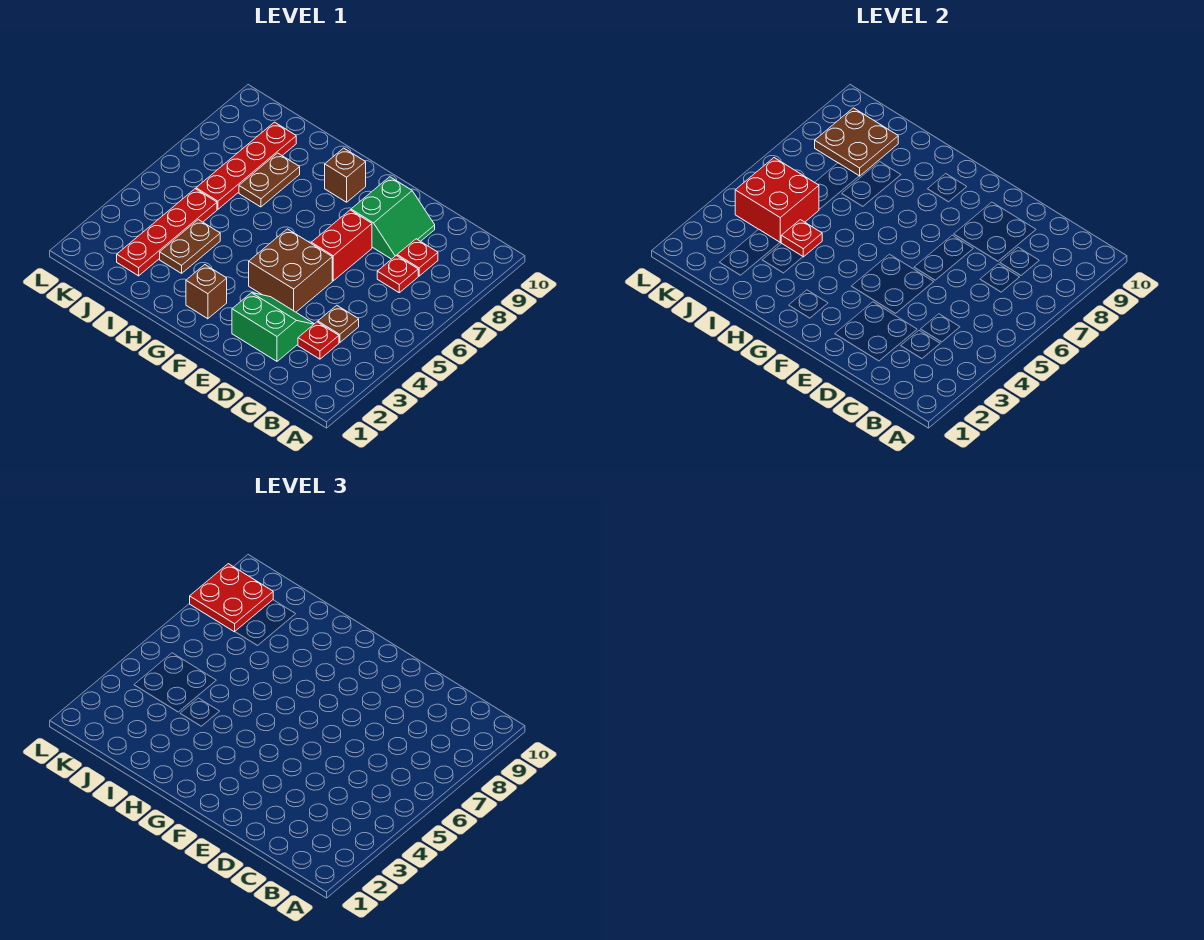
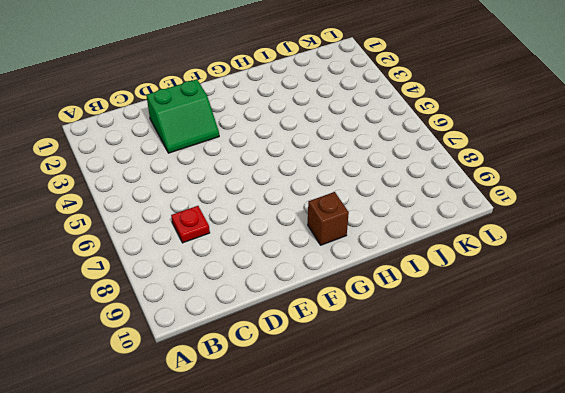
none -> red 1x1 plate [298,322,339,359]
none -> brown 1x1 plate [318,305,359,343]
none -> red 1x1 plate [397,239,438,276]

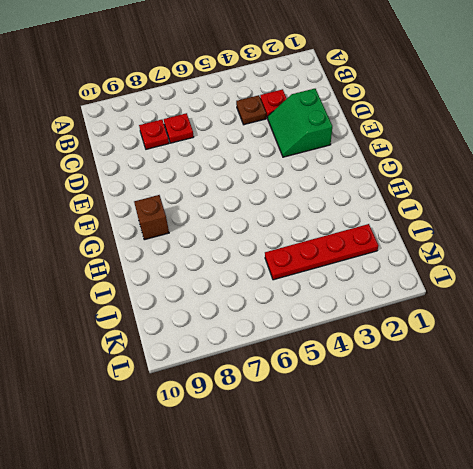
none -> green 2x2 slope [351,177,435,259]
none -> brown 2x2 brick [249,229,332,312]
none -> red 1x2 brick [311,210,372,281]

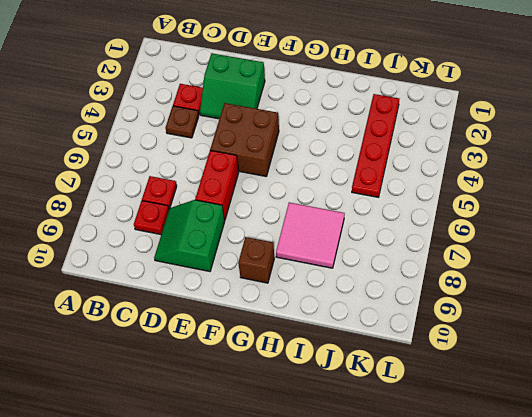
pink 2x2 tile [276,202,345,268] -> brown 1x2 plate [239,153,300,207]
none -> brown 1x1 brick [186,265,227,319]
none -> brown 1x2 plate [160,220,220,273]
none -> red 1x4 plate [196,122,296,209]

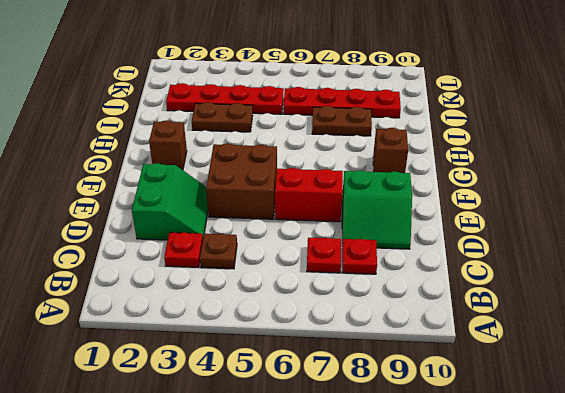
none -> red 1x1 plate [781,220,822,257]
none -> red 2x2 brick [735,158,819,242]
none -> brown 2x2 plate [815,108,898,176]

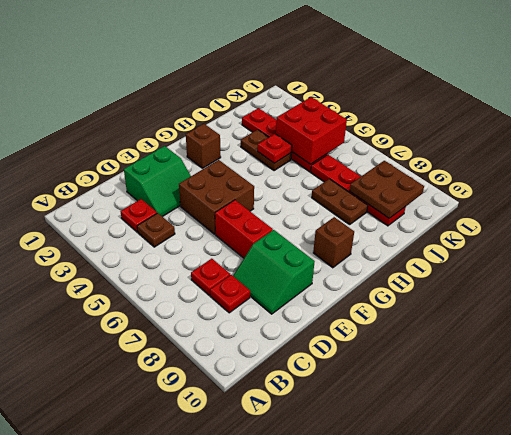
none -> red 2x2 plate [190,564,273,632]

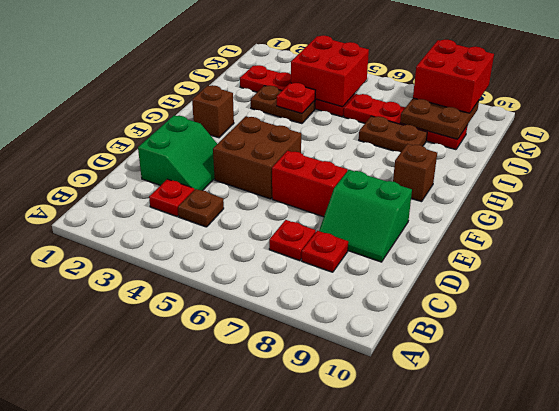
red 2x2 brick [413,40,494,113] -> red 2x2 plate [190,564,273,632]

